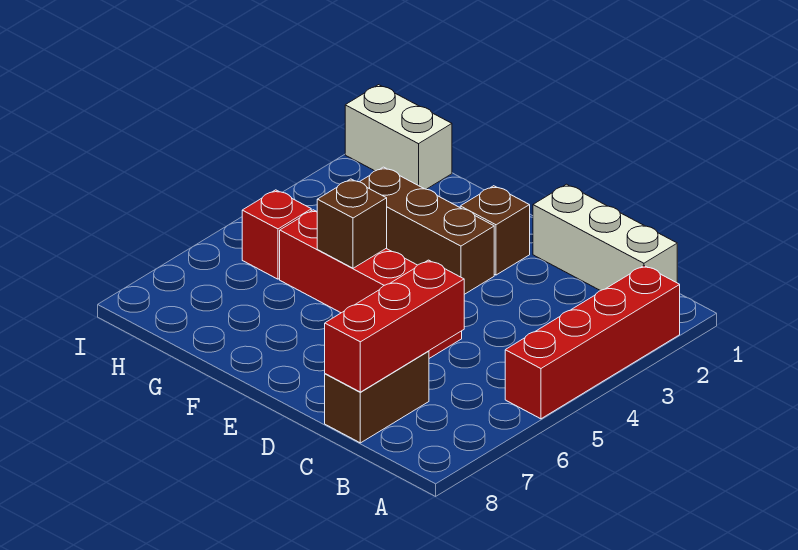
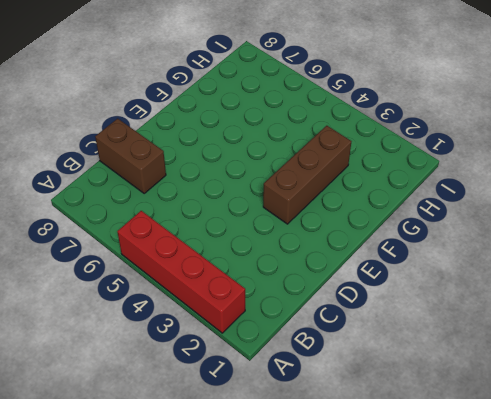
none -> white 1x3 brick [533,184,677,291]
none -> red 1x4 brick [280,210,462,358]

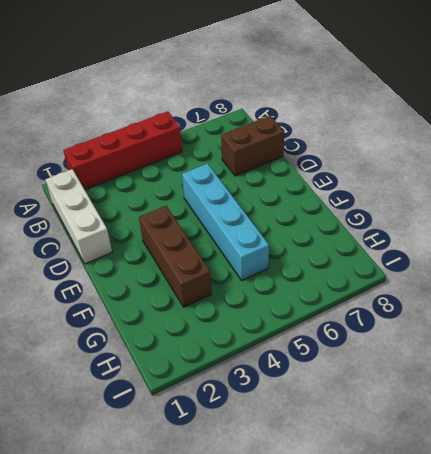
cyan 1x4 brick [182,164,269,280] -> red 1x4 brick [280,210,462,358]
none -> brown 1x1 brick [460,186,530,275]
none -> white 1x2 brick [345,85,452,189]

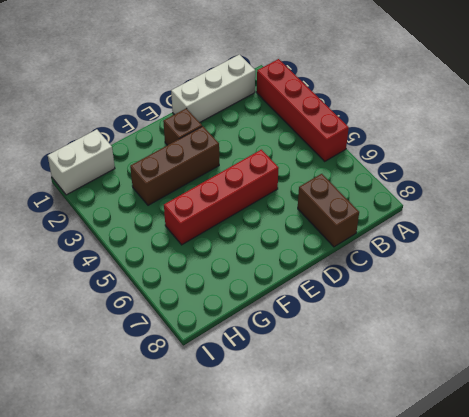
none -> red 1x1 brick [242,190,311,279]
none -> red 1x3 brick [325,260,464,392]

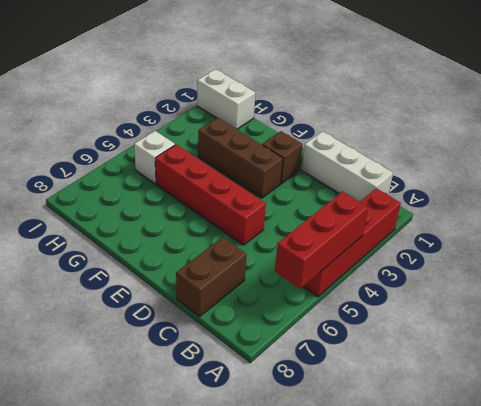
red 1x3 brick [275,192,368,289] -> red 1x3 brick moved to [325,260,464,392]
white 1x1 brick [134,131,175,184] -> red 1x1 brick [242,190,311,279]
none -> brown 1x1 brick [317,179,387,268]

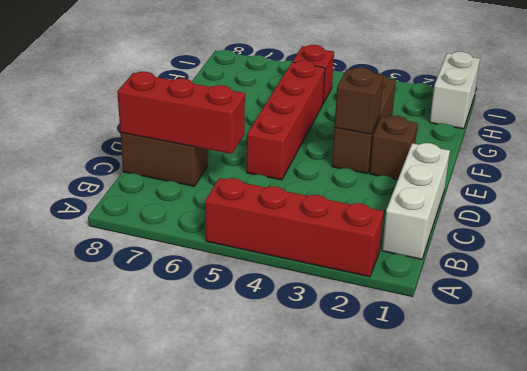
brown 1x1 brick [335,68,383,134] -> brown 1x1 brick moved to [317,179,387,268]

